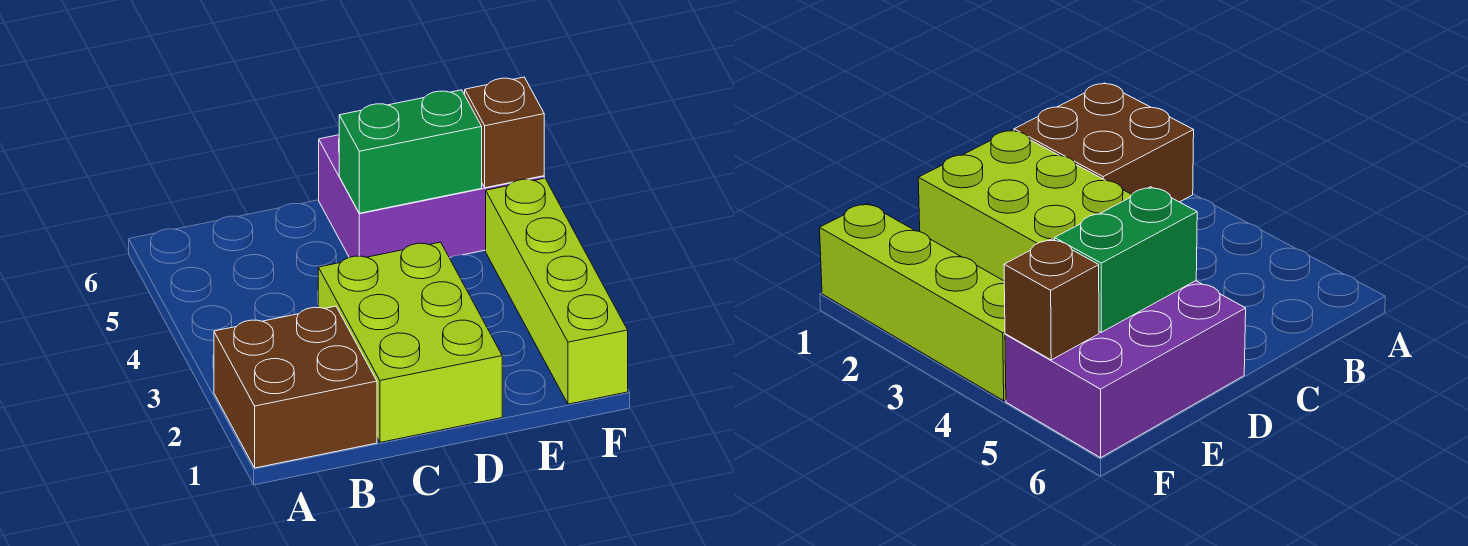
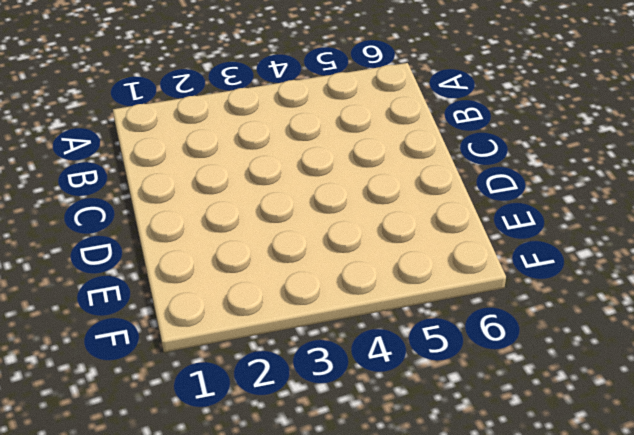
none -> brown 2x2 brick [214,306,377,468]
none -> lime 2x3 brick [318,242,502,442]

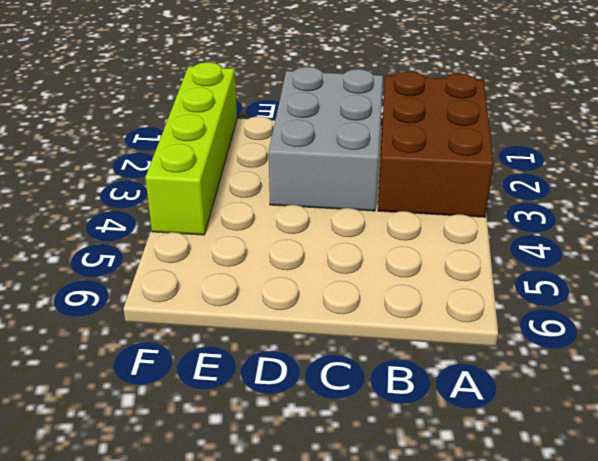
brown 2x3 brick [378,72,494,217] -> brown 2x2 brick [214,306,377,468]
grey 2x3 brick [269,67,383,211] -> lime 2x3 brick [318,242,502,442]
none -> purple 2x3 brick [319,135,544,258]
none -> green 1x2 brick [339,90,482,213]

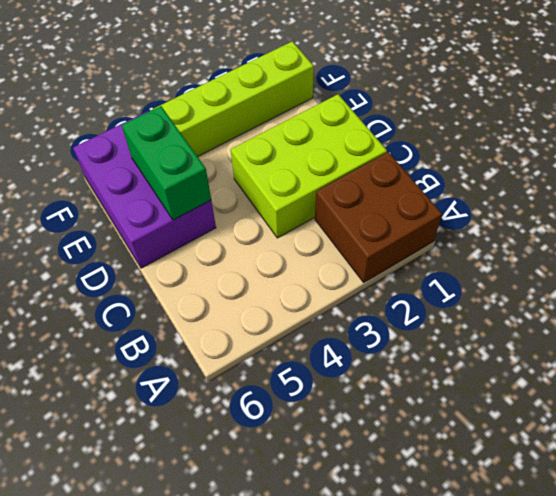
none -> brown 1x1 brick [465,77,544,188]

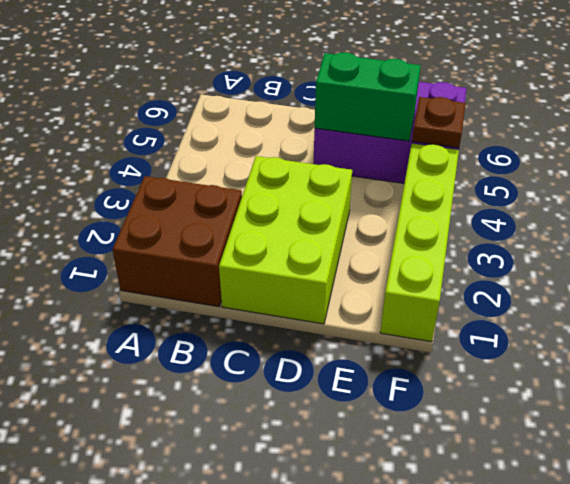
brown 1x1 plate [412,97,466,148] -> brown 1x1 brick [465,77,544,188]

